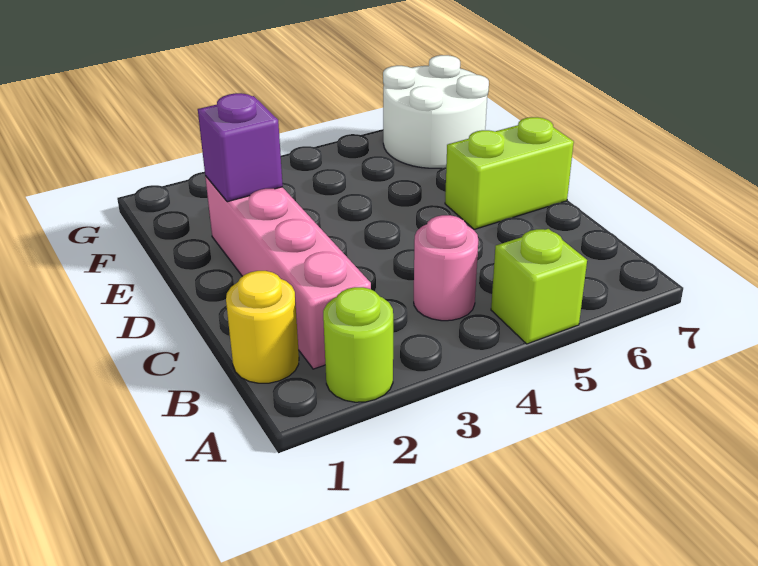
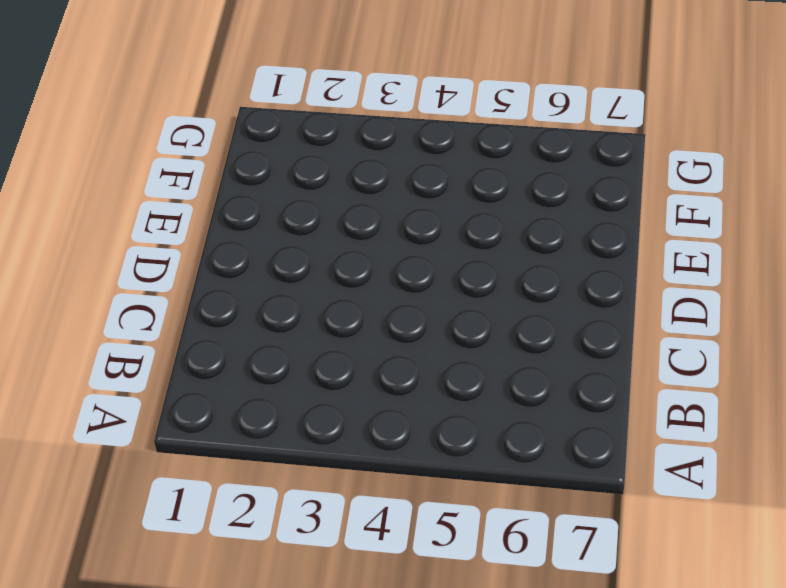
none -> lime 1x1 round brick [323,287,393,402]
none -> lime 1x1 brick [491,229,587,344]

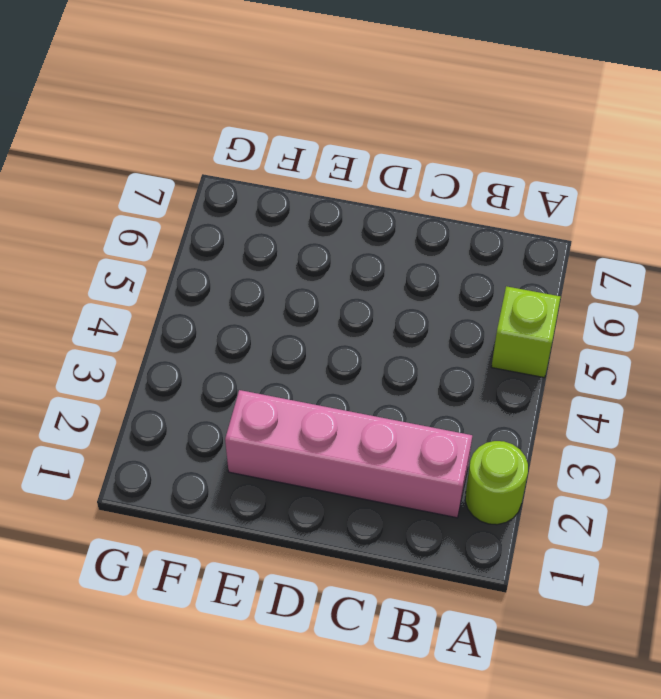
none -> yellow 1x1 round brick [226,271,299,383]
none -> pink 1x1 round brick [414,215,478,321]

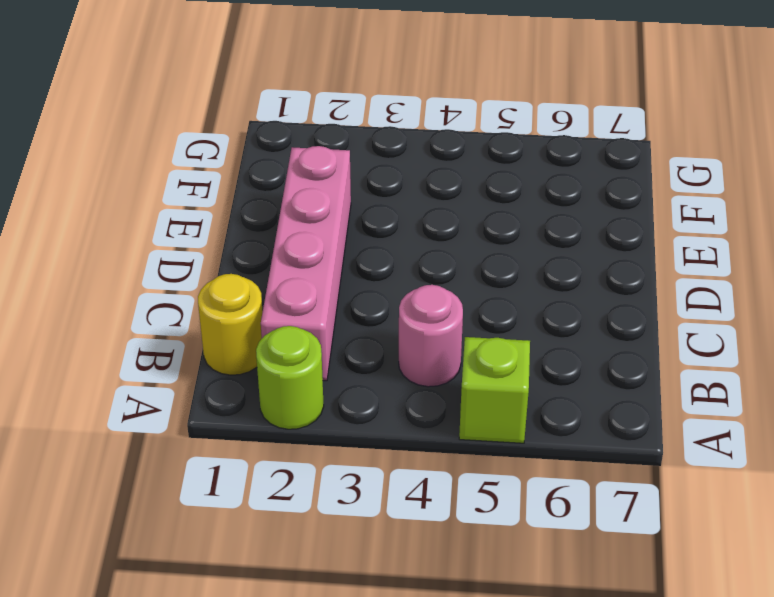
none -> lime 1x2 brick [445,117,574,229]
none -> white 2x2 round brick [383,55,489,168]

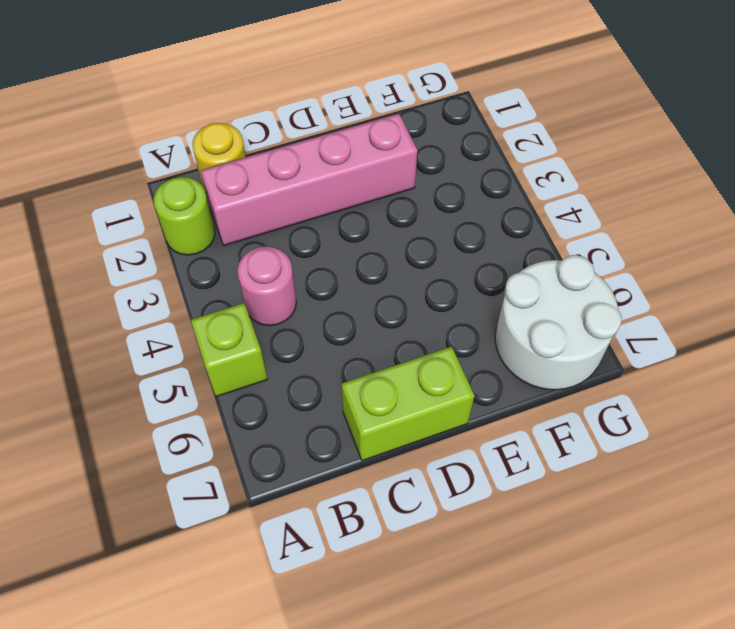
lime 1x2 brick [341,347,474,461] -> lime 1x2 brick turned to [445,117,574,229]
none -> purple 1x1 brick [198,93,283,202]

